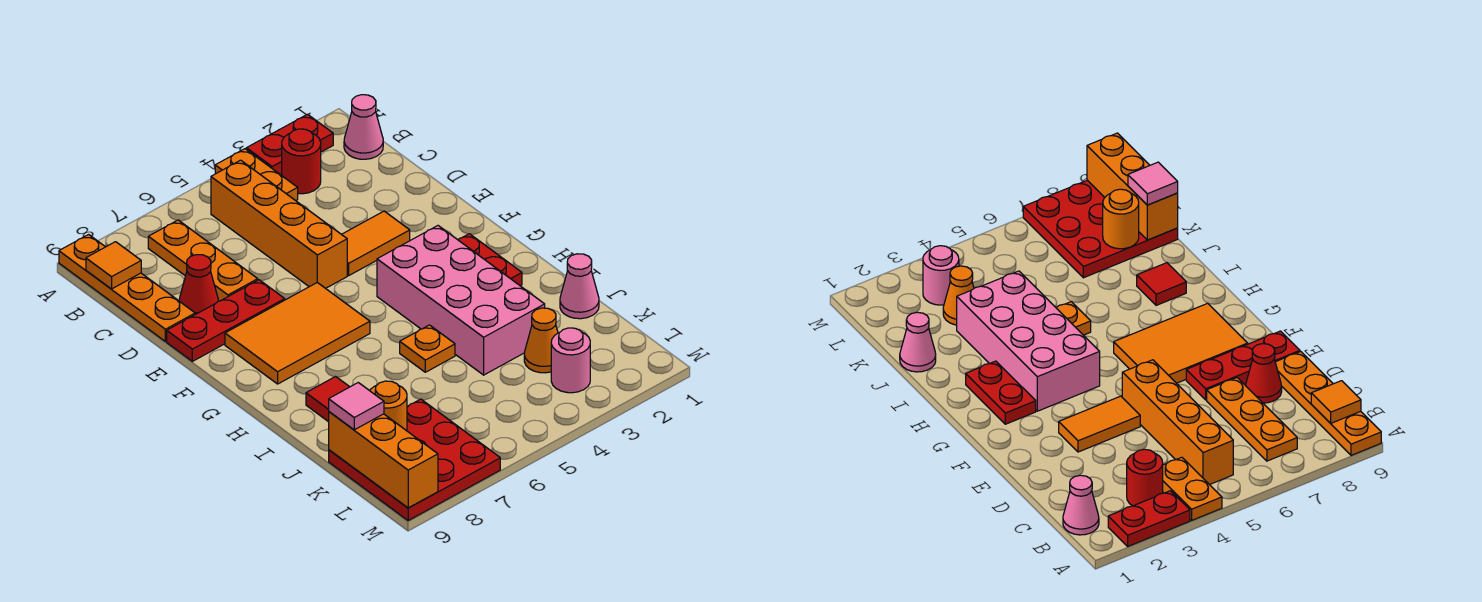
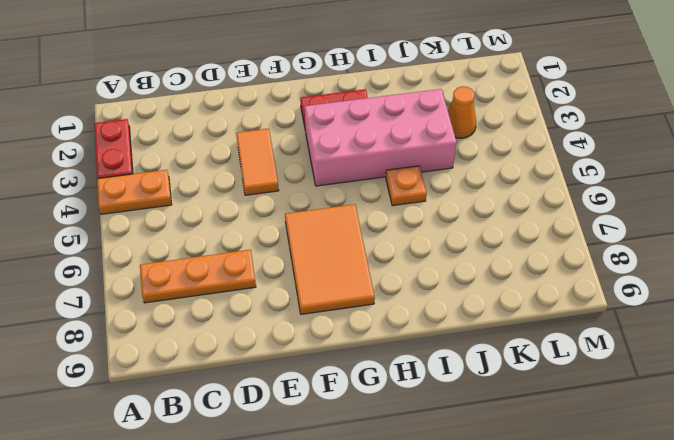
none -> orange 1x4 plate [59,235,195,341]
none -> pink 1x1 cone [344,95,383,159]
none -> red 1x1 round brick [282,129,321,194]

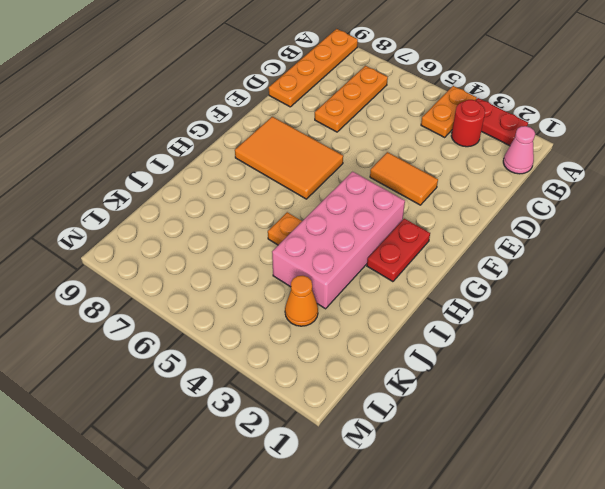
none -> orange 1x4 brick [211,160,347,288]
none -> red 1x1 cone [179,255,218,314]
none -> red 1x3 plate [167,280,285,361]

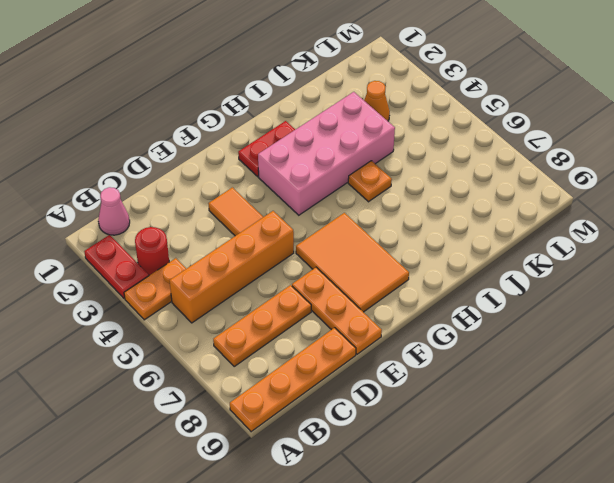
orange 1x3 plate [292,267,382,354] -> red 1x3 plate [167,280,285,361]
none -> red 1x1 cone [179,255,218,314]
none -> red 1x1 tile [306,377,349,422]
none -> pink 1x1 cone [560,254,599,319]

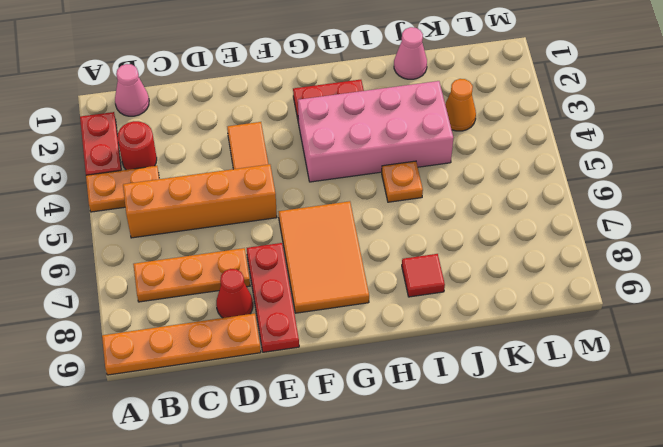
none -> red 3x3 plate [329,399,500,520]
none -> pink 1x1 round brick [551,328,590,393]
none -> orange 1x1 tile [86,242,141,289]

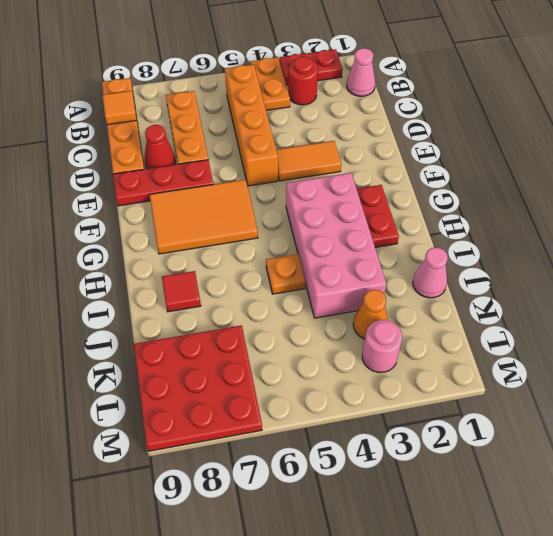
none -> orange 1x1 round brick [370,381,407,431]
none -> orange 1x3 brick [329,412,438,508]
none -> pink 1x1 tile [329,383,384,430]

